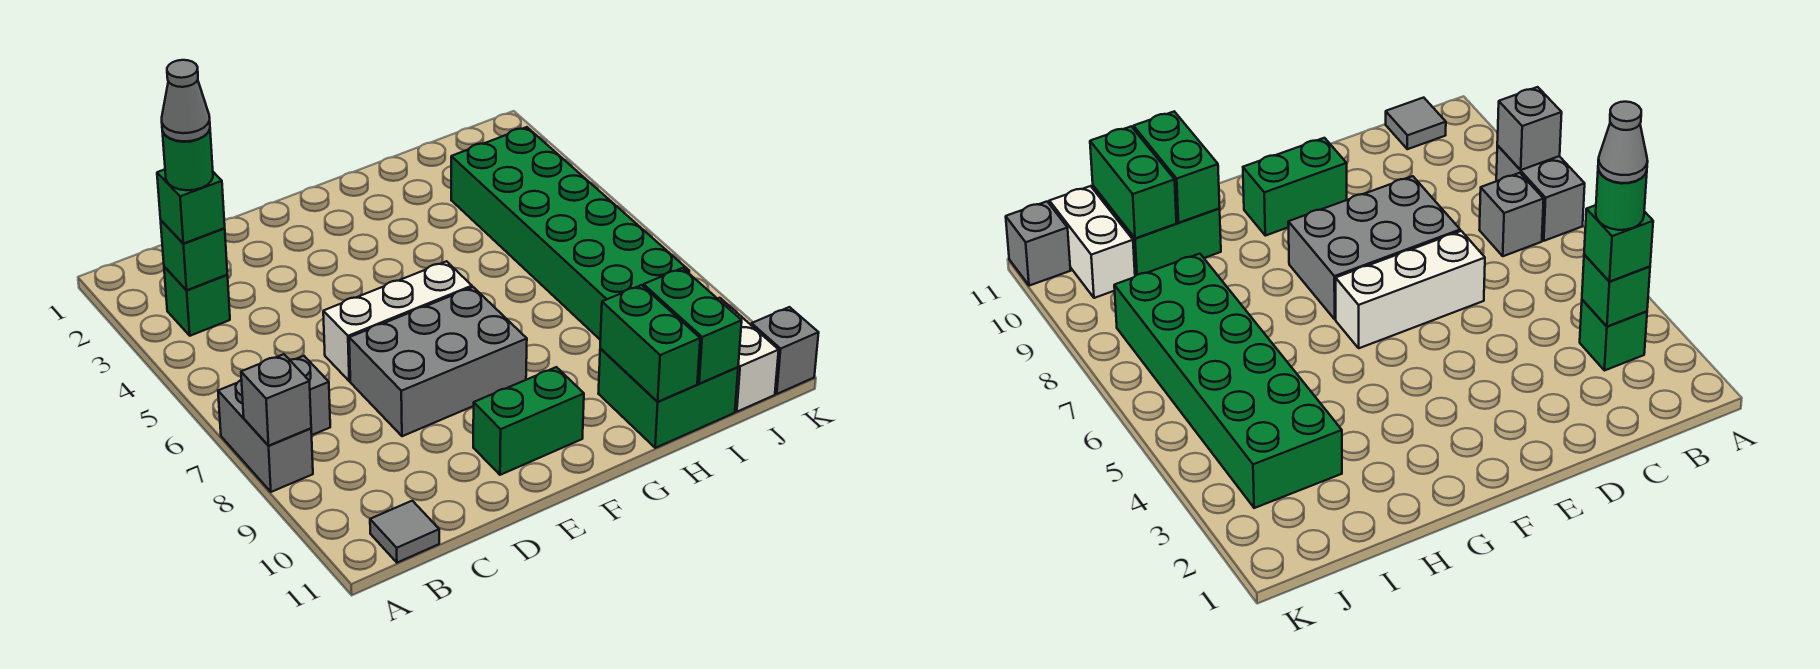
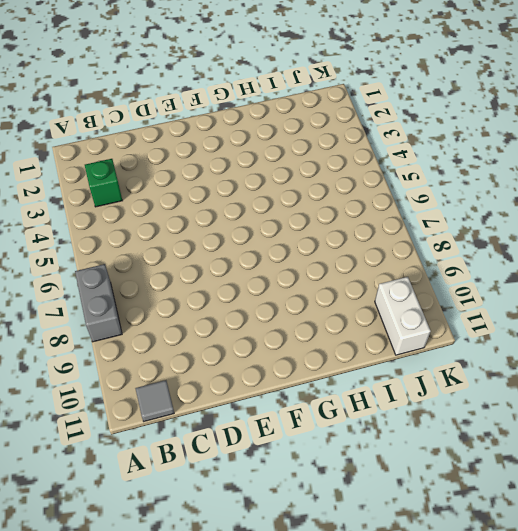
none -> grey 1x1 brick [290,356,330,435]
none -> white 1x3 brick [323,261,472,381]
none -> grey 2x3 brick [349,287,527,436]

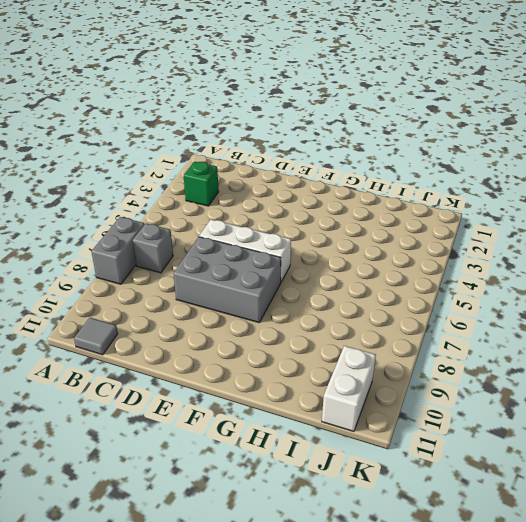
none -> green 1x2 brick [473,367,584,475]
none -> green 2x2 brick [598,349,738,448]
none -> green 2x6 brick [451,127,689,340]

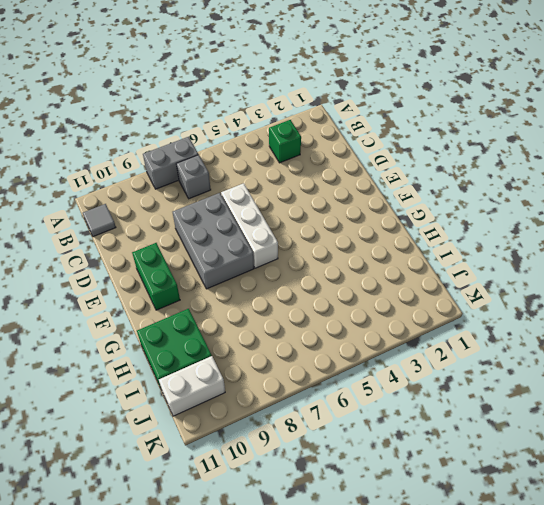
none -> green 2x6 brick [451,127,689,340]
none -> grey 1x1 brick [751,307,819,394]
none -> grey 1x1 brick [241,354,311,445]

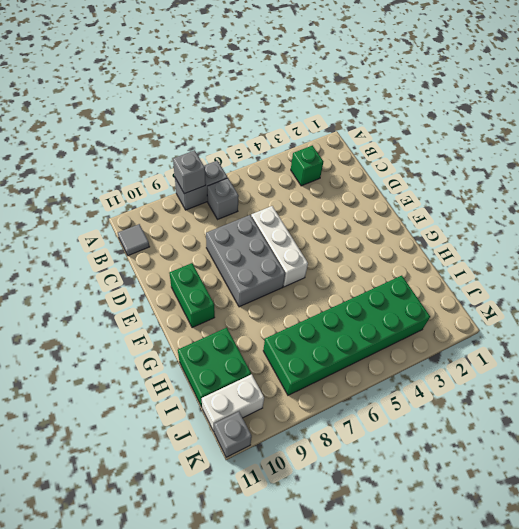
none -> green 1x1 brick [161,221,227,290]
none -> green 1x2 brick [600,285,700,402]
none -> green 1x2 brick [643,268,742,384]

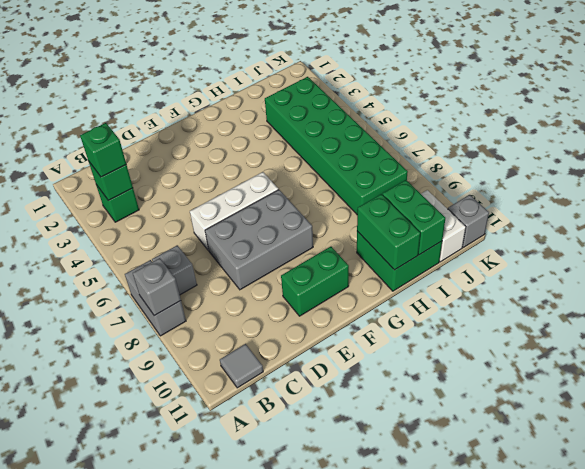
none -> green 1x1 round brick [162,130,213,190]
none -> grey 1x1 cone [162,60,210,141]

